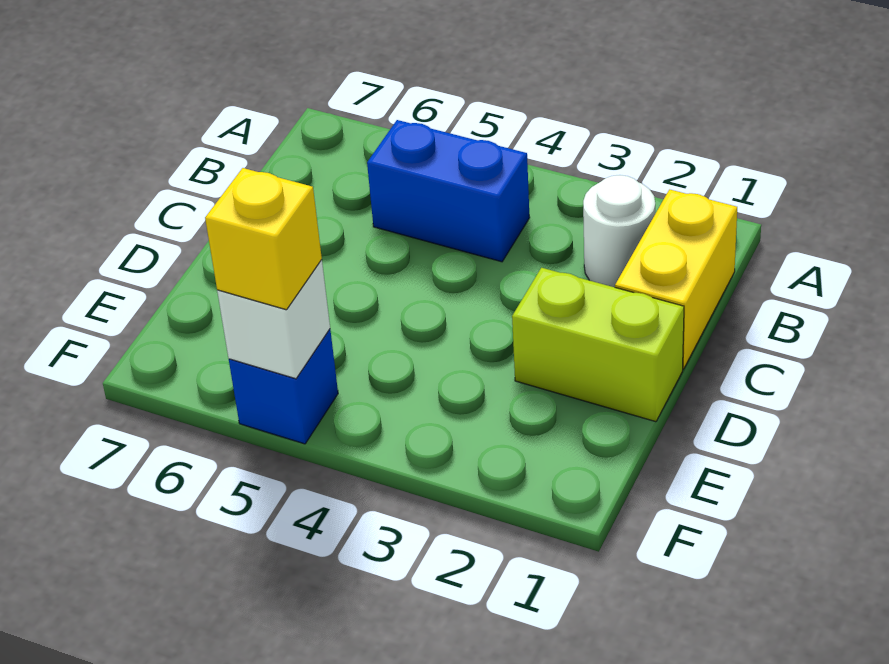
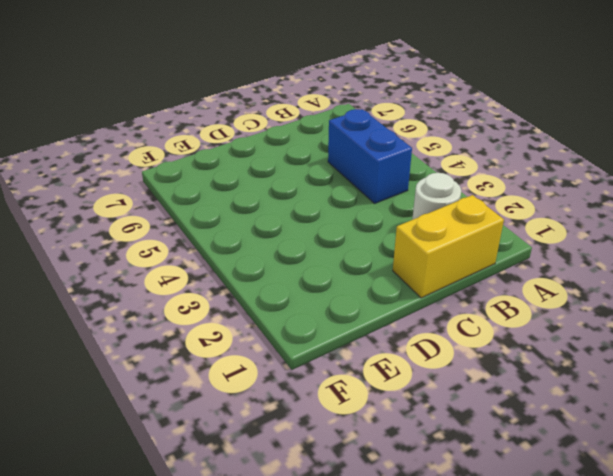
none -> lime 1x2 brick [512,268,684,422]
none -> blue 1x1 brick [229,329,338,444]

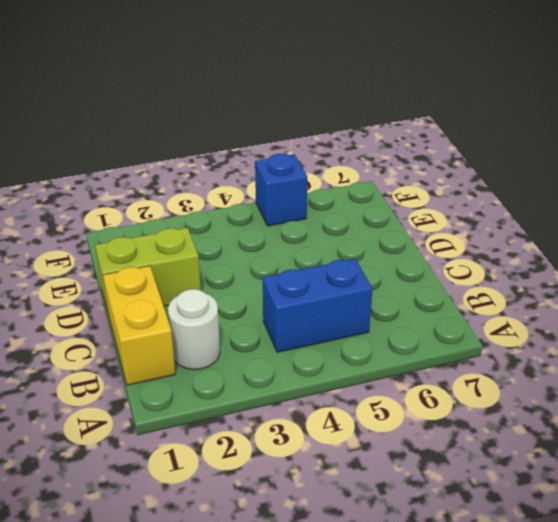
none -> white 1x1 brick [217,260,330,379]
none -> yellow 1x1 brick [205,168,322,310]

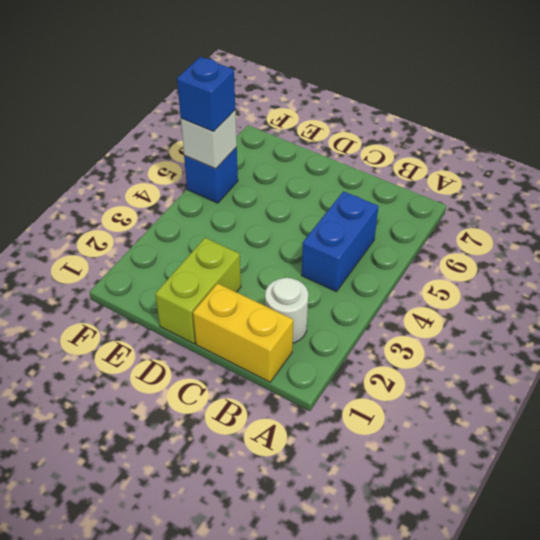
blue 1x1 brick [177,57,235,132] -> yellow 1x1 brick [205,168,322,310]

